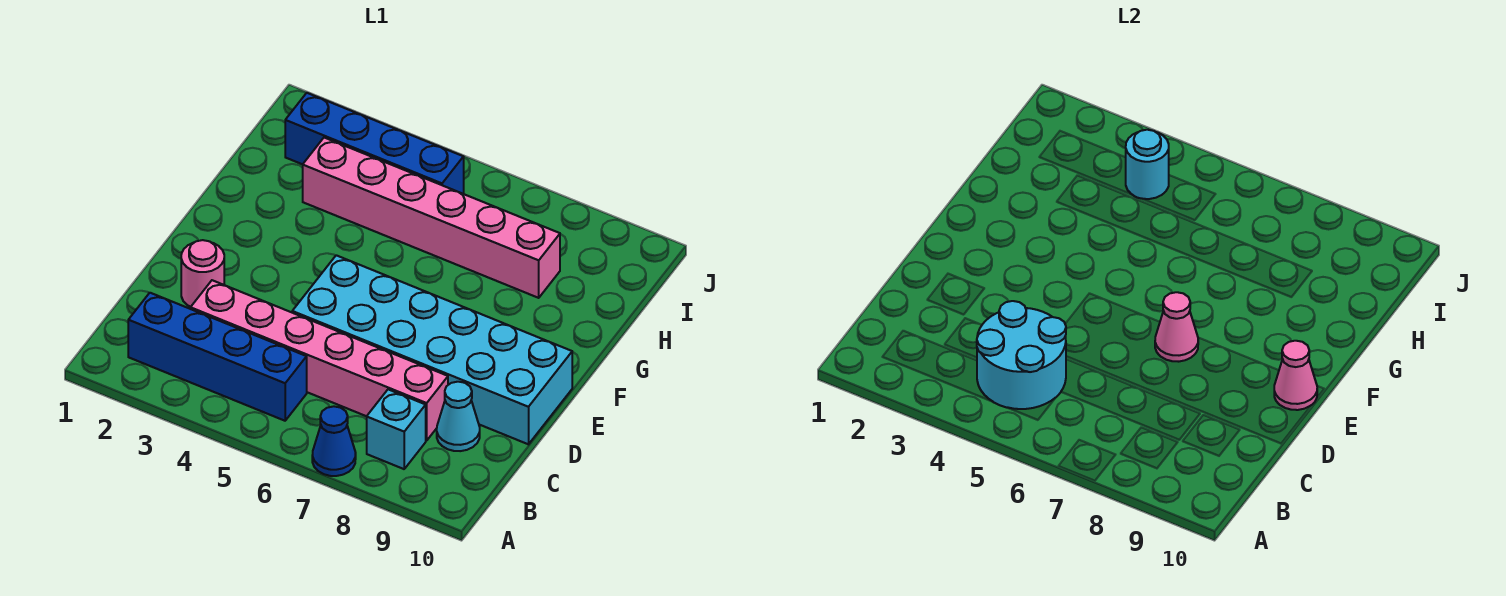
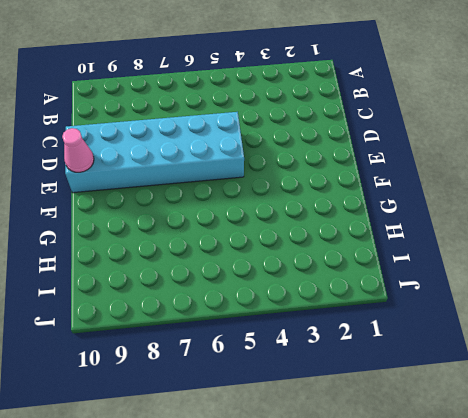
none -> blue 1x1 cone [312,406,356,476]
none -> blue 1x4 brick [128,293,307,421]
none -> cyan 1x1 brick [367,389,426,469]

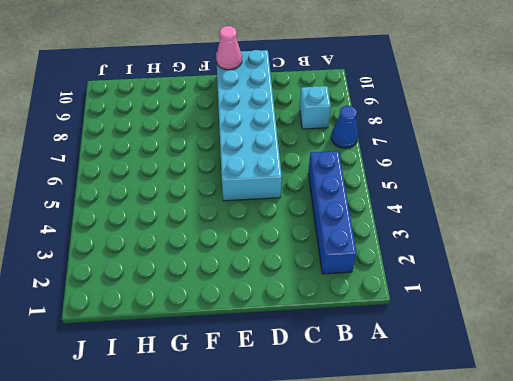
none -> pink 1x6 brick [191,280,448,441]
none -> cyan 1x1 cone [437,382,480,451]
none -> pink 1x1 round brick [181,240,224,307]

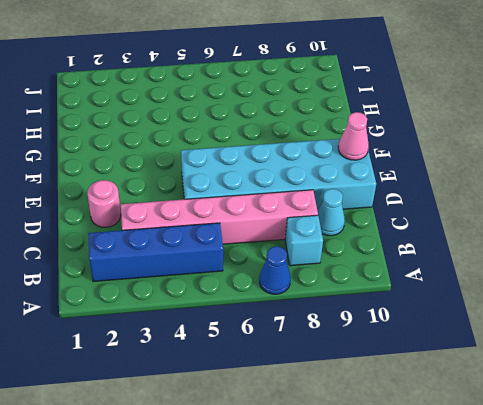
none -> pink 1x6 brick [303,138,560,298]
none -> blue 1x4 brick [285,93,464,194]
none -> cyan 2x2 round brick [977,301,1066,409]

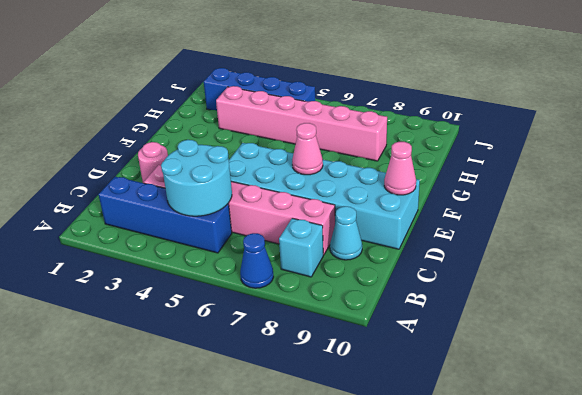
none -> cyan 1x1 round brick [1126,130,1169,199]

